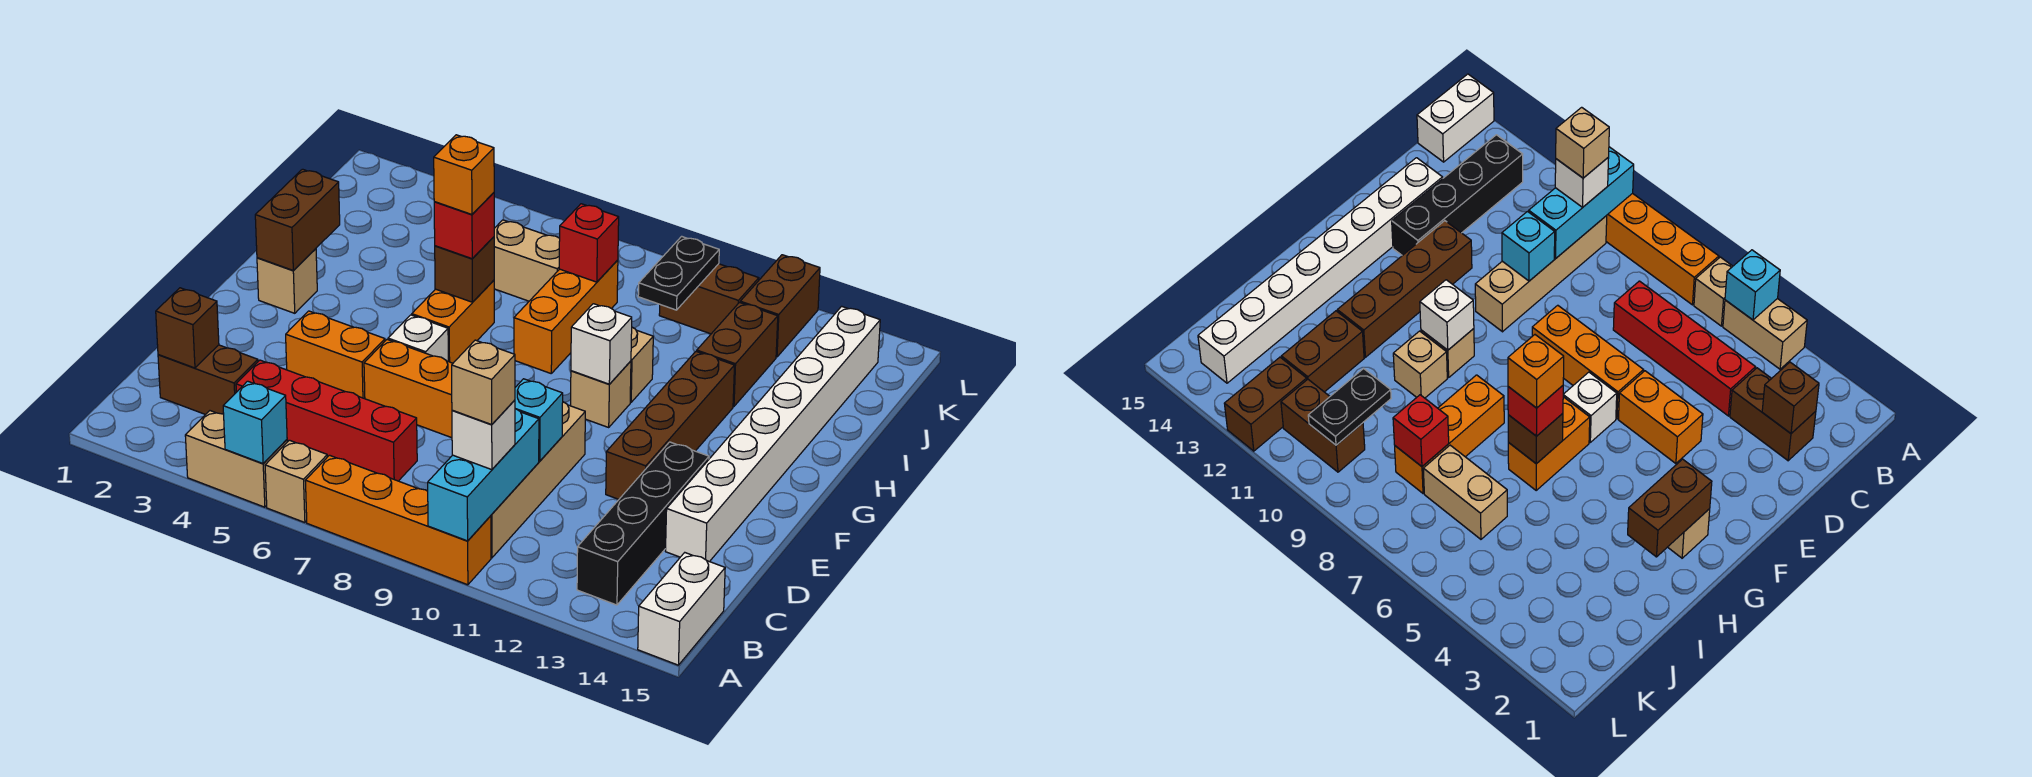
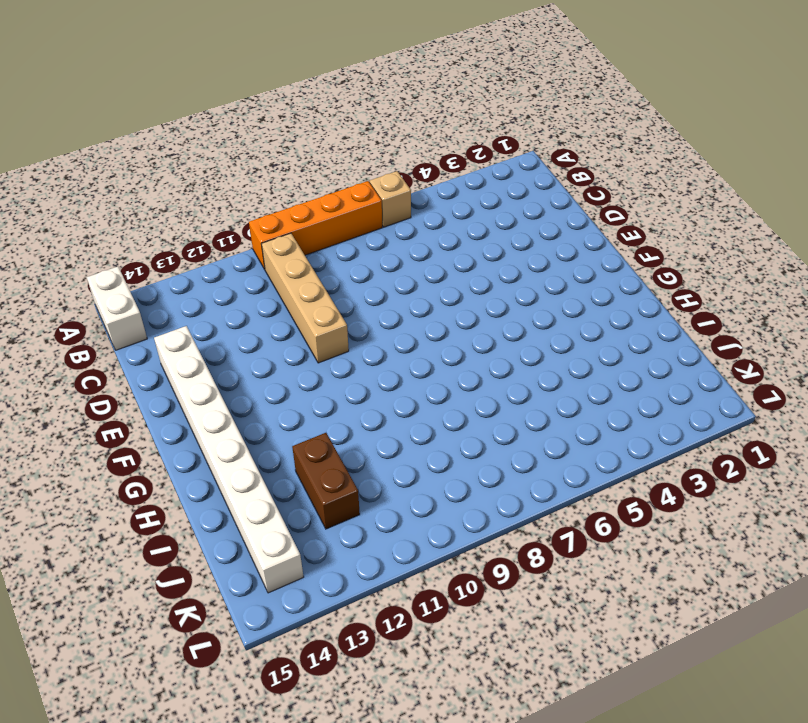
none -> tan 1x2 brick [185,411,287,507]
none -> black 1x4 brick [577,442,709,605]
none -> brown 1x2 brick [158,345,258,415]
none -> red 1x4 brick [236,360,417,481]

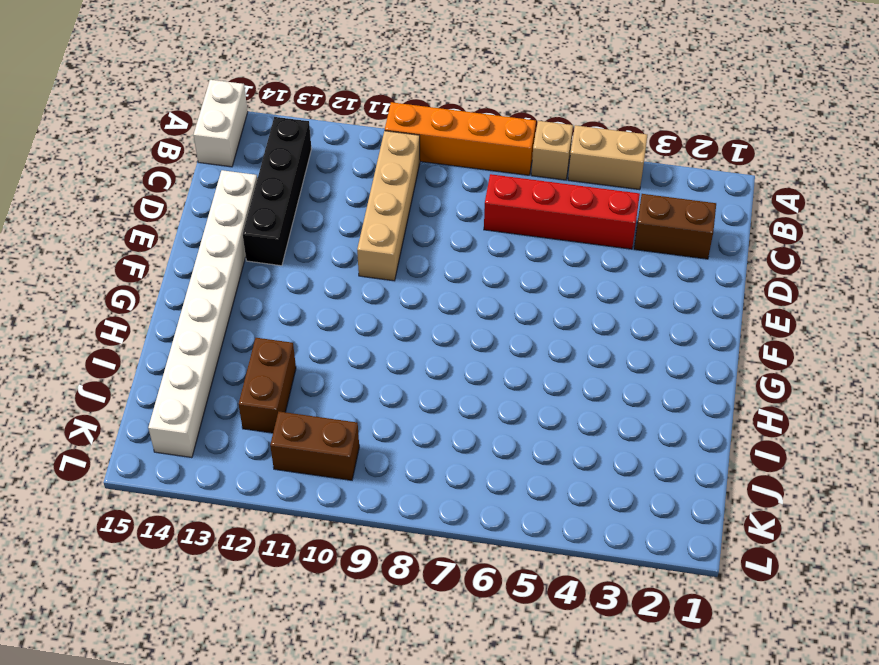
none -> orange 1x2 brick [286,311,385,399]
none -> orange 1x3 brick [364,340,453,438]
none -> brown 1x4 brick [606,351,734,499]
none -> white 1x1 brick [388,315,448,361]

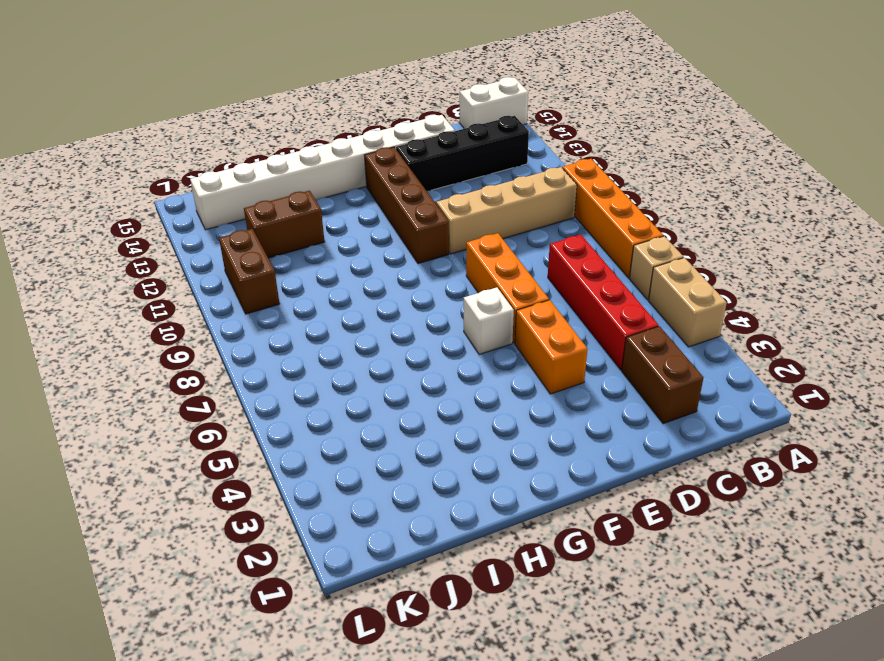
brown 1x4 brick [364,147,449,264] -> brown 1x4 brick turned to [606,351,734,499]
none -> tan 1x1 brick [257,249,317,313]
none -> orange 1x2 brick [412,280,494,363]
none -> tan 1x1 brick [571,361,631,427]
none -> orange 1x3 brick [514,260,618,373]

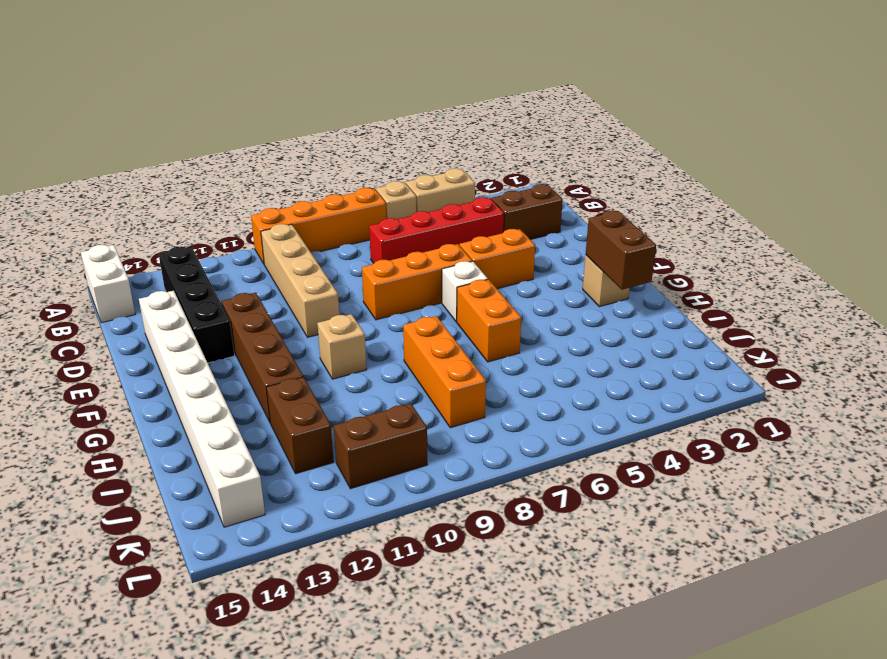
none -> tan 1x1 brick [630,327,653,402]
none -> tan 1x2 brick [494,220,560,301]
none -> brown 1x2 brick [740,255,820,357]
none -> cyan 1x1 brick [223,381,287,463]

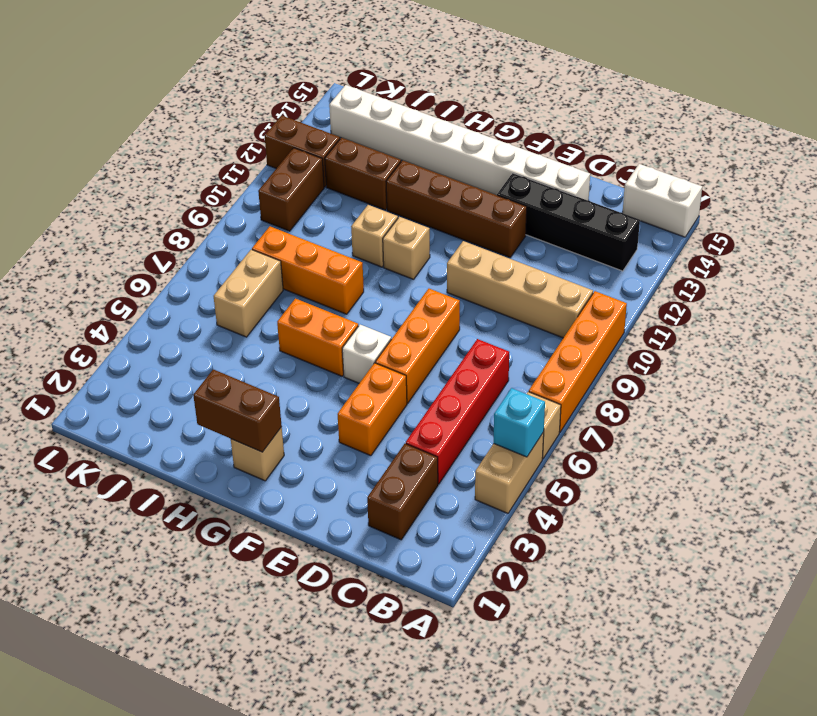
none -> cyan 1x3 brick [428,409,539,541]
none -> brown 1x1 brick [156,288,219,368]
none -> cyan 1x1 brick [515,379,563,461]
none -> white 1x1 brick [571,304,632,384]

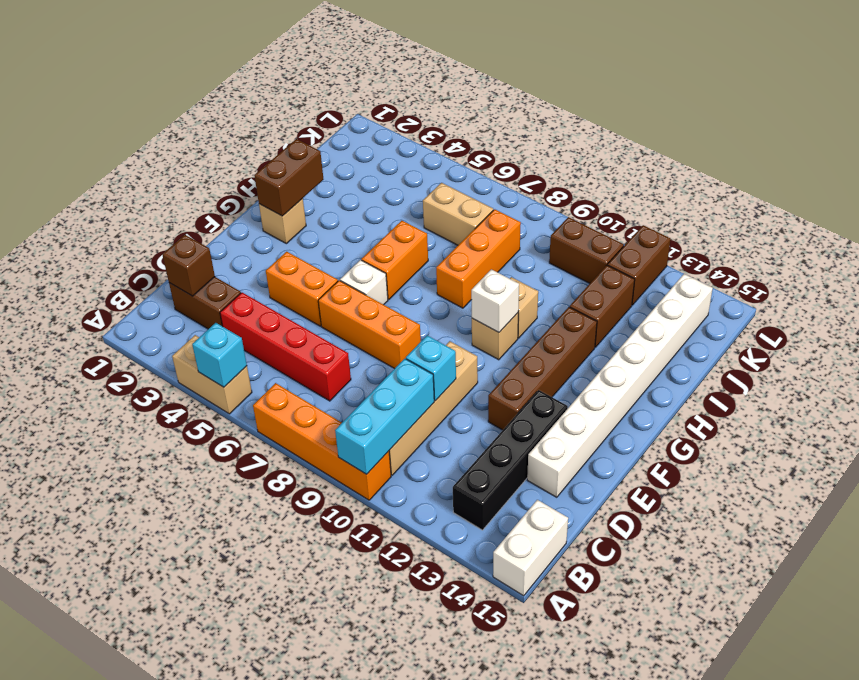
none -> tan 1x1 brick [265,440,327,522]
none -> brown 1x1 brick [435,237,494,302]
none -> red 1x1 brick [559,204,619,282]
none -> black 1x2 plate [638,236,719,310]

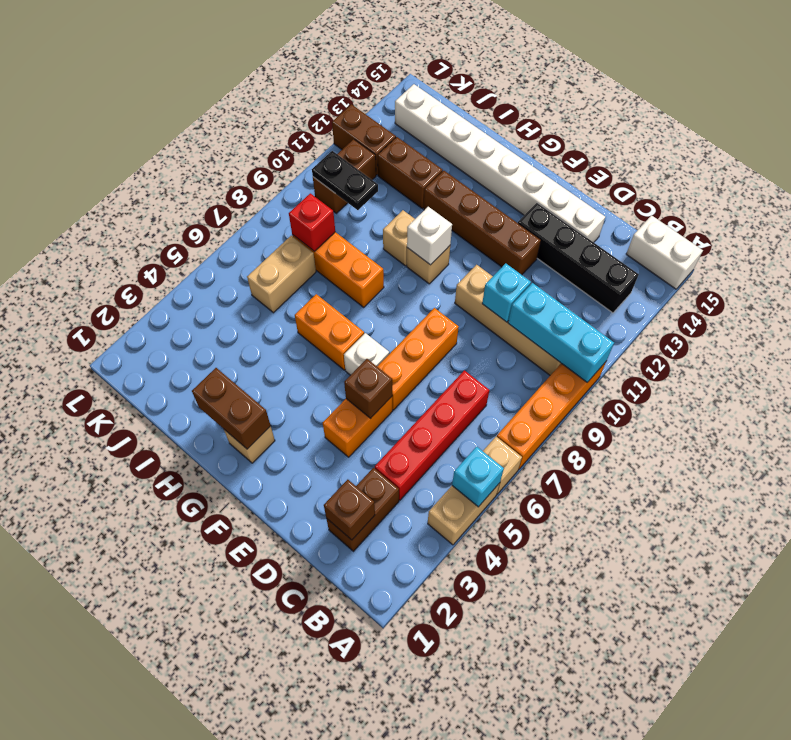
brown 1x1 brick [344,359,392,418] -> brown 1x1 brick moved to [435,237,494,302]
none -> white 1x1 brick [452,400,515,470]
none -> red 1x1 brick [434,193,494,259]
none -> tan 1x1 brick [452,340,515,425]
none -> orange 1x1 brick [434,135,494,214]

